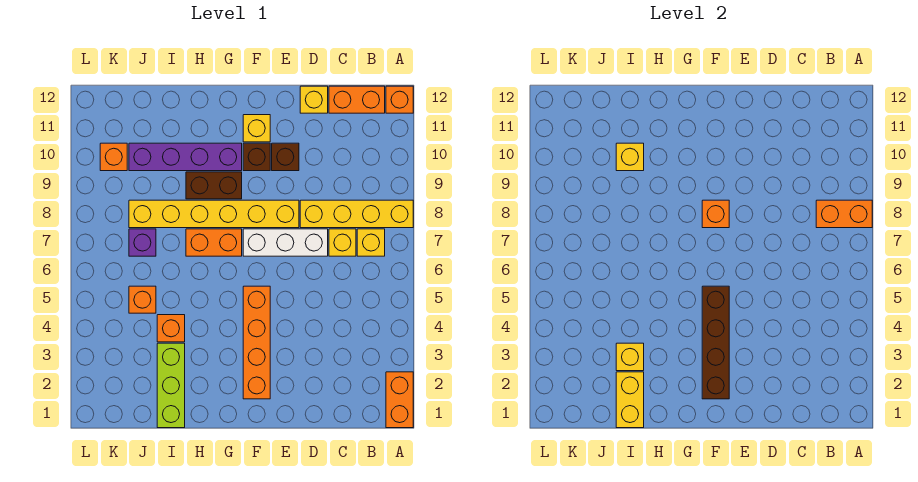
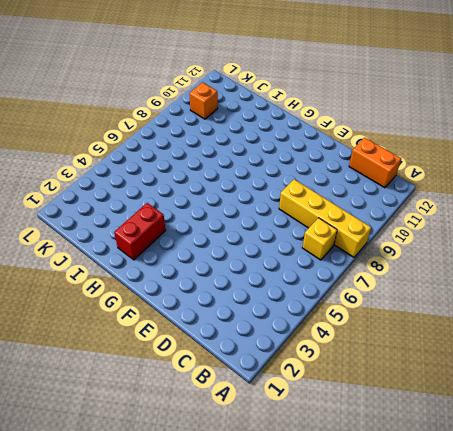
red 1x2 brick [114,203,166,260] -> none
none -> orange 1x2 brick [386,372,413,428]
none -> orange 1x1 brick [386,86,413,113]
none -> yellow 1x1 brick [329,229,356,256]

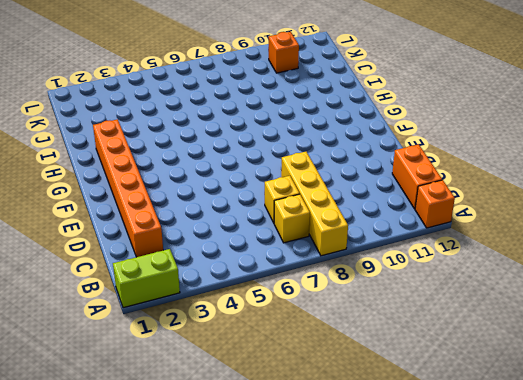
lime 1x2 brick [113,249,180,308] -> orange 1x2 brick [386,372,413,428]
orange 1x6 brick [93,119,163,257] -> orange 1x4 brick [243,286,270,399]
none -> white 1x3 brick [243,229,328,256]
none -> yellow 1x1 brick [300,86,328,113]
none -> yellow 1x6 brick [129,200,299,228]

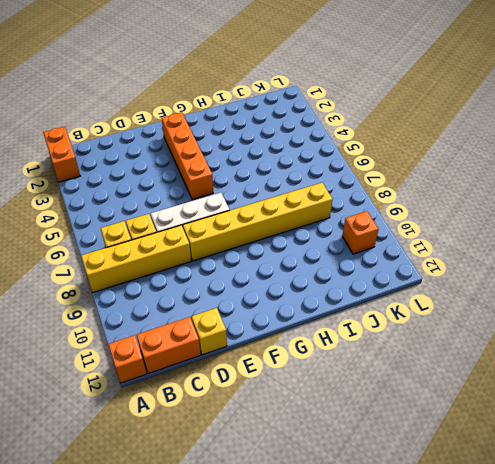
none -> brown 1x1 brick [272,143,299,171]
none -> brown 1x1 brick [243,143,270,171]
none -> yellow 1x1 brick [243,115,270,142]

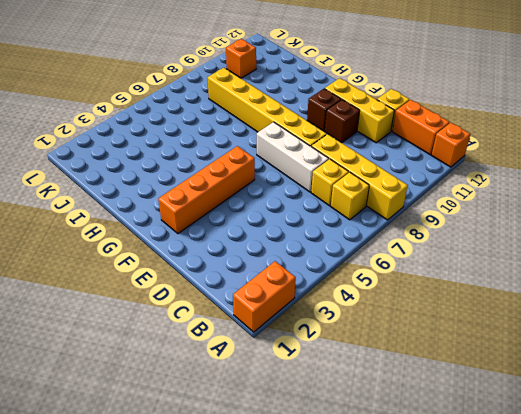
yellow 1x3 brick [325,78,394,143] -> yellow 1x1 brick [243,115,270,142]
none -> orange 1x2 brick [186,229,242,256]
none -> brown 1x2 brick [186,172,242,199]
none -> purple 1x4 brick [129,143,242,171]

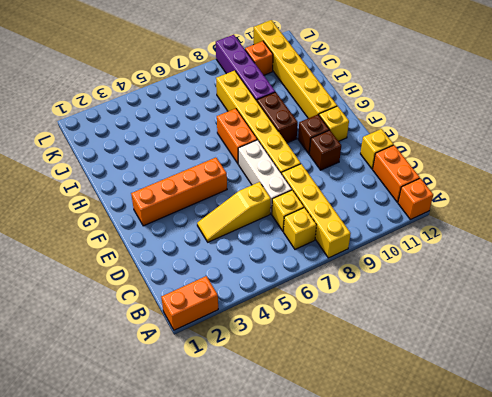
yellow 1x3 slope [197,182,271,242] -> none
yellow 1x6 brick [254,20,337,118] -> none
purple 1x4 brick [216,35,275,101] -> purple 1x4 brick moved to [129,143,242,171]
none -> lime 1x3 brick [157,343,185,428]
none -> orange 1x1 brick [157,315,185,342]
none -> orange 1x1 brick [129,286,156,313]

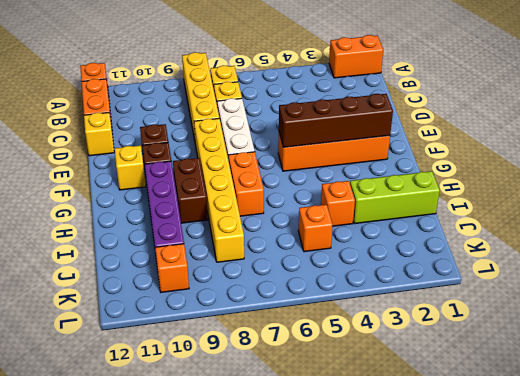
none -> purple 1x1 brick [129,229,156,256]
none -> orange 1x2 brick [816,200,872,228]
none -> orange 1x1 brick [702,200,729,228]

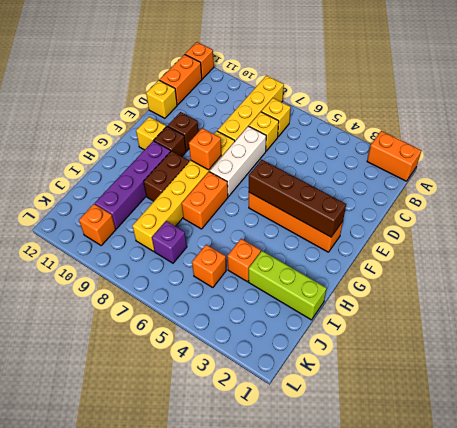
none -> orange 1x2 brick [816,200,872,228]
none -> yellow 1x2 brick [616,372,644,428]
none -> yellow 1x1 brick [616,343,644,371]

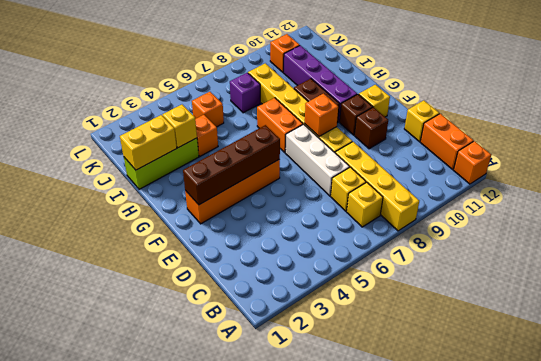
none -> orange 1x2 brick [386,372,413,428]
none -> orange 1x2 brick [816,200,872,228]
none -> yellow 1x1 brick [616,143,644,171]

